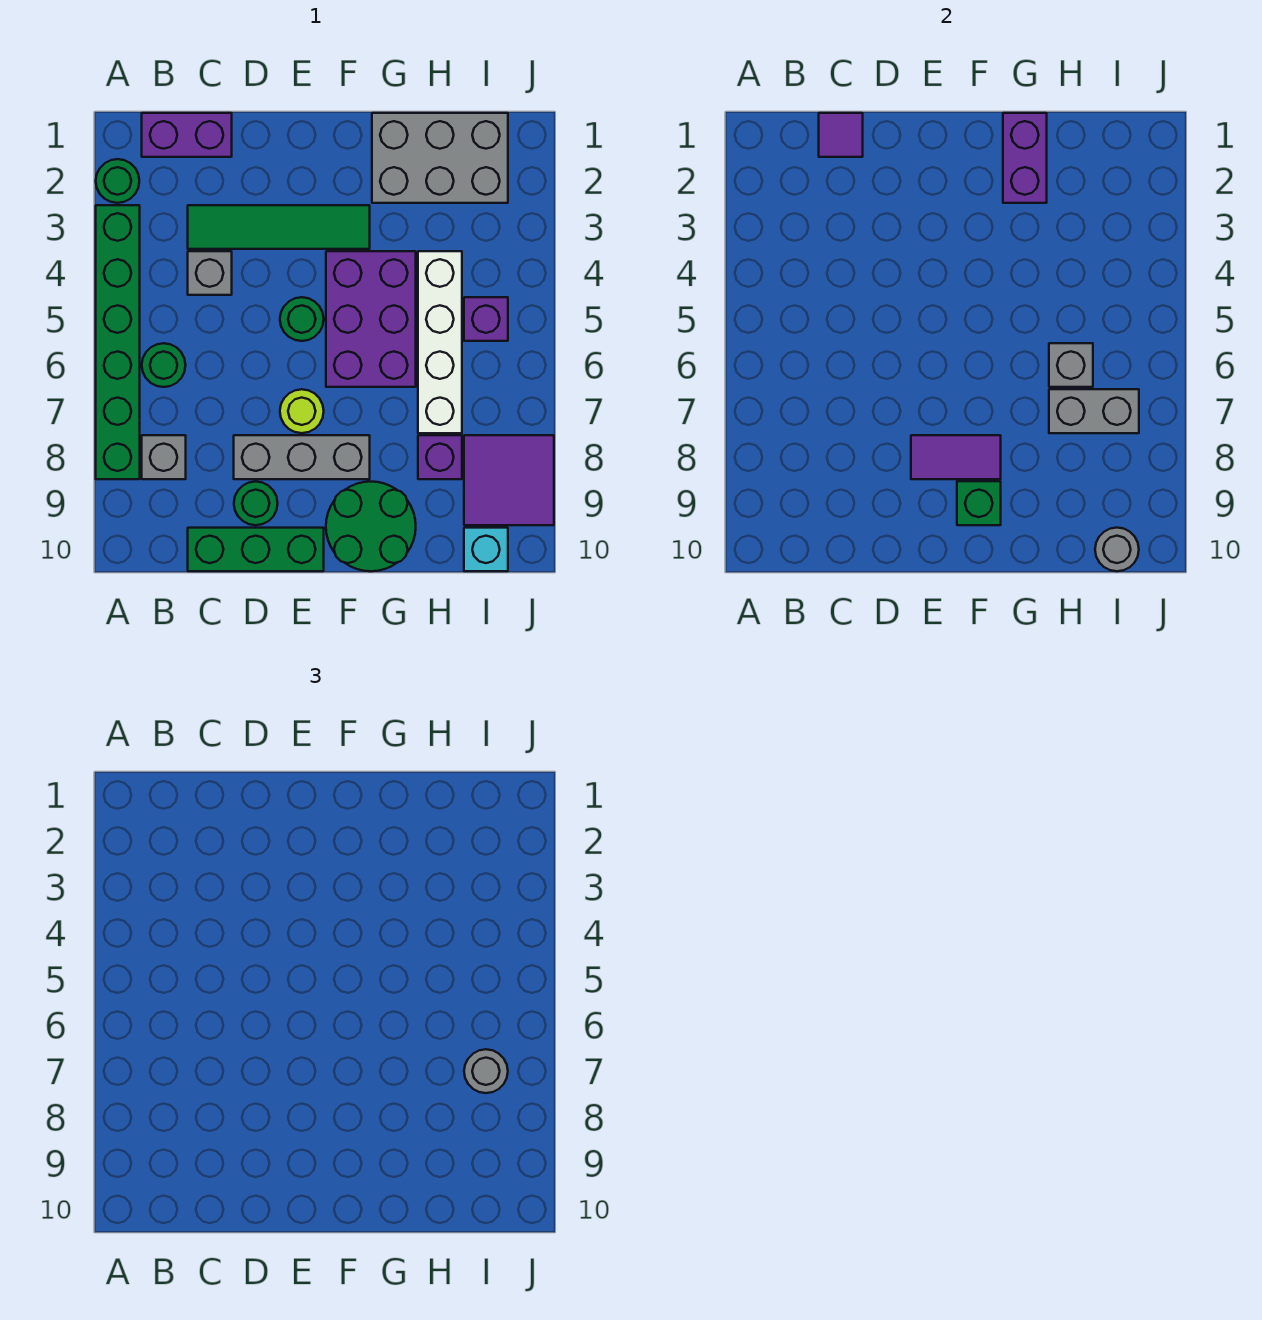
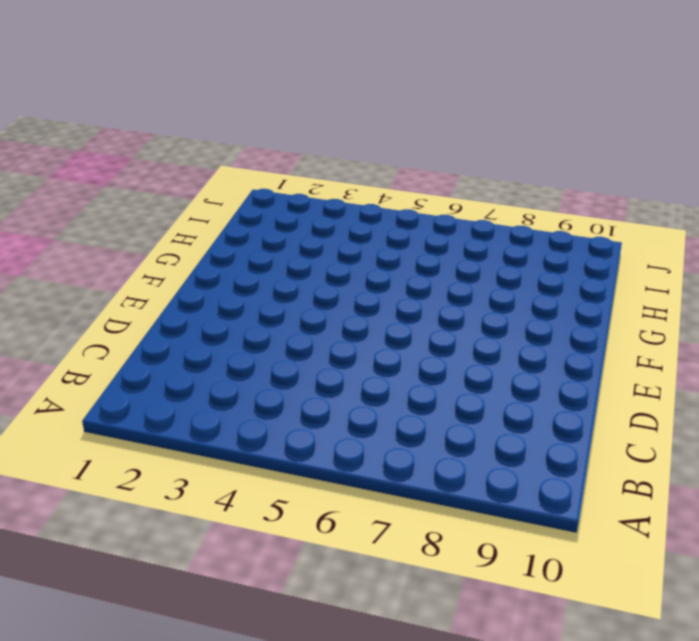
none -> green 1x1 round brick [96,159,139,203]
none -> green 1x6 brick [96,205,140,479]
none -> purple 1x2 brick [142,113,232,157]

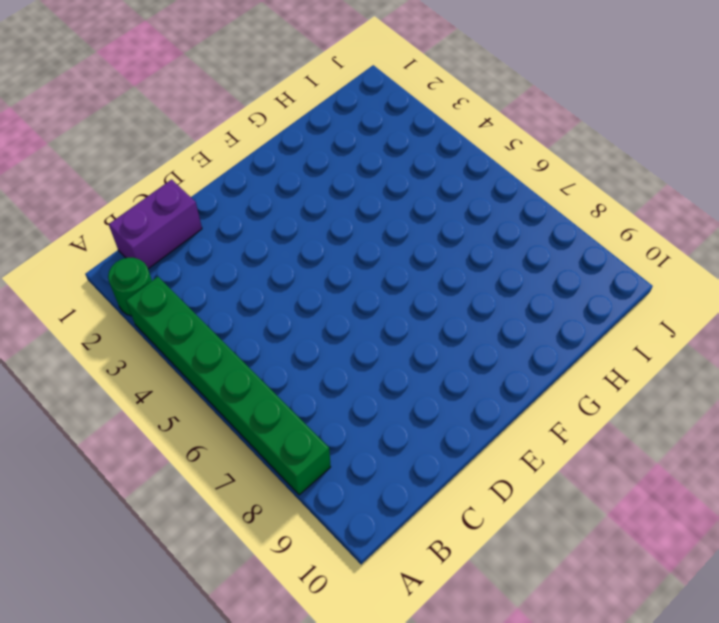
none -> green 1x1 round brick [142,343,186,387]
none -> grey 1x1 brick [142,435,186,479]
none -> green 1x4 tile [188,205,370,249]

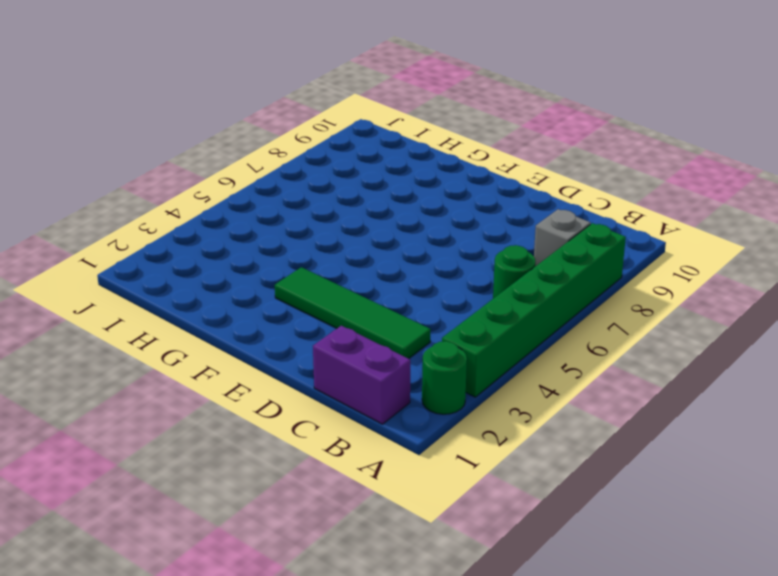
none -> grey 1x1 brick [188,251,232,295]
none -> green 1x3 brick [188,528,324,571]
none -> grey 1x3 brick [234,435,370,479]

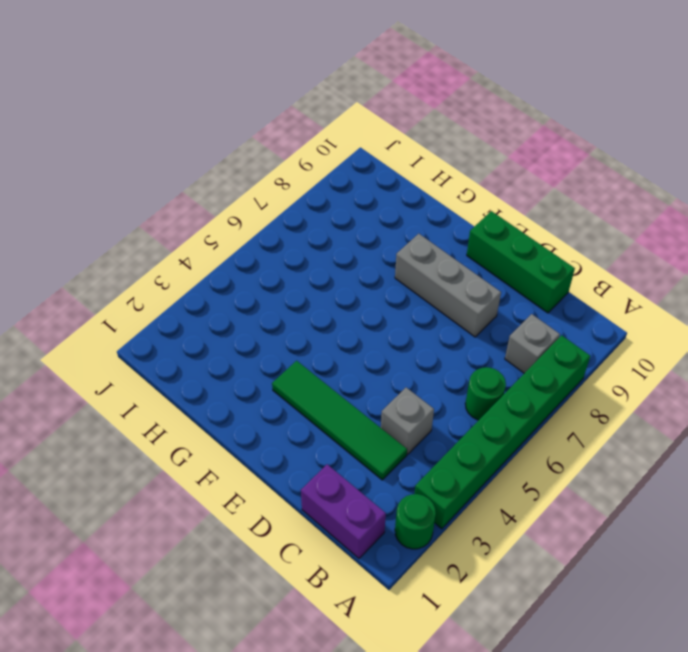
none -> green 1x1 round brick [234,482,278,525]
none -> green 1x1 round brick [280,297,324,341]
none -> lime 1x1 round brick [280,389,324,433]

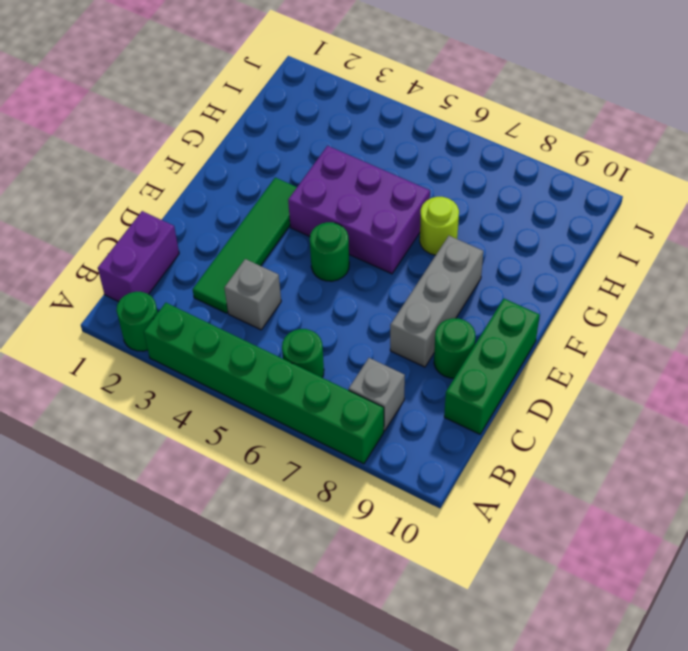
lime 1x1 round brick [420,197,459,255] -> lime 1x1 round brick moved to [280,389,324,433]
none -> green 2x2 round brick [326,482,416,571]
none -> grey 2x3 brick [372,113,508,203]
none -> white 1x4 brick [418,251,462,433]

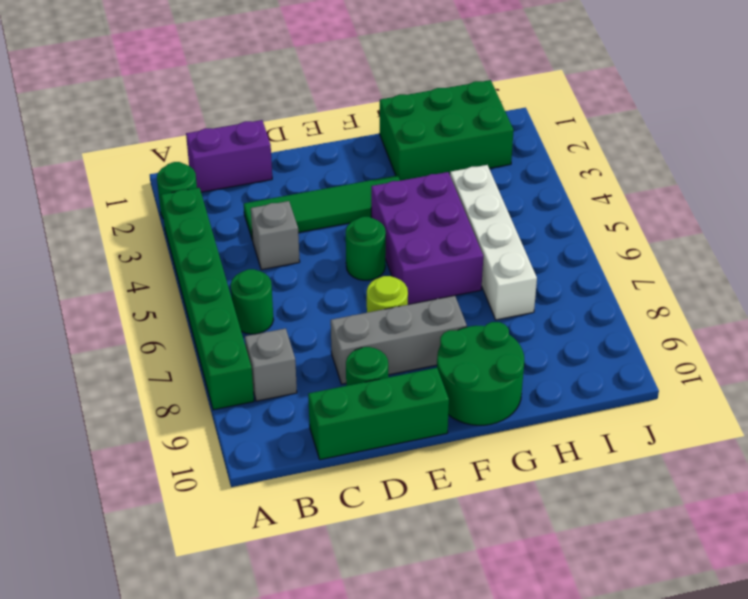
green 2x3 brick [379,80,514,181] -> grey 2x3 brick [372,113,508,203]
none -> purple 1x1 brick [418,435,462,479]
none -> purple 1x1 brick [464,297,508,341]
none -> purple 2x2 tile [464,435,554,525]

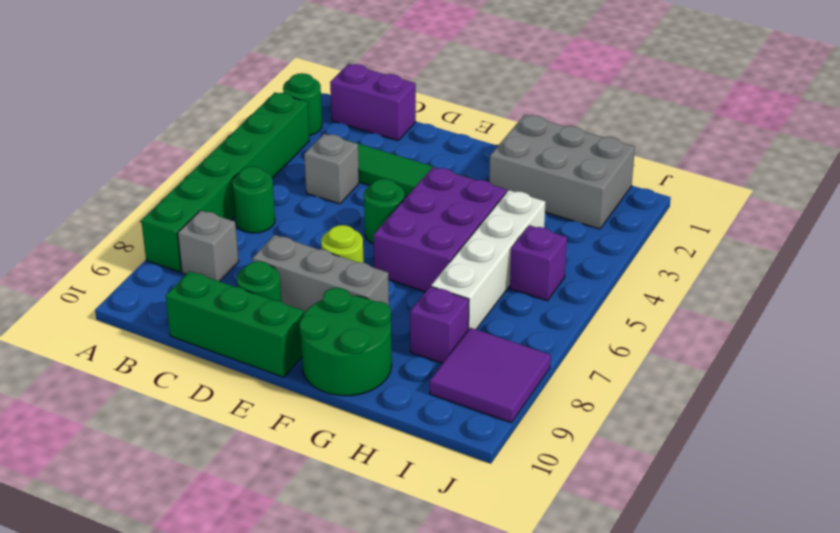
none -> cyan 1x1 brick [464,528,508,571]
none -> purple 1x1 tile [819,113,863,157]
none -> purple 1x2 tile [911,435,1001,479]

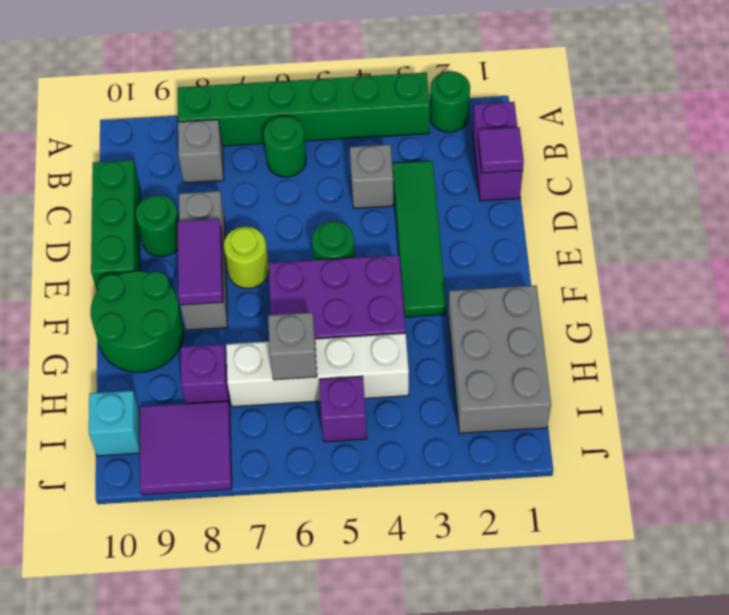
none -> green 1x1 brick [957,481,1001,525]
none -> purple 1x2 brick [1003,113,1047,203]
none -> grey 1x2 brick [1049,389,1139,433]

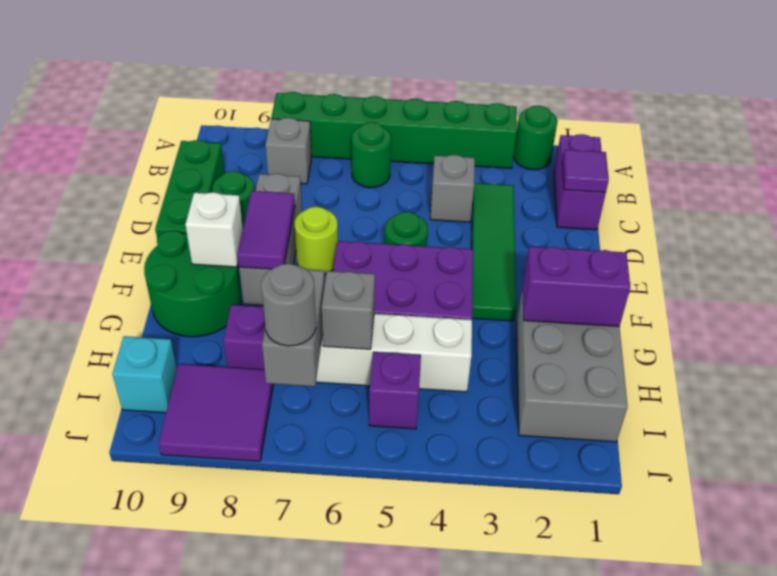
white 1x1 brick [185,192,243,267] -> green 1x1 brick [957,481,1001,525]
none -> grey 1x1 round brick [1095,528,1139,571]

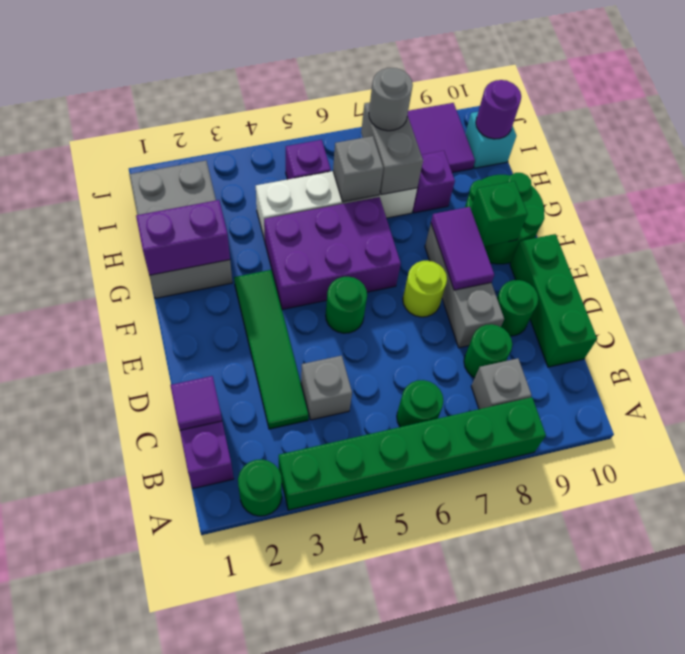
green 1x1 round brick [464,324,512,378] -> none
purple 1x1 round brick [476,80,521,139] -> grey 1x1 round brick [1095,528,1139,571]

